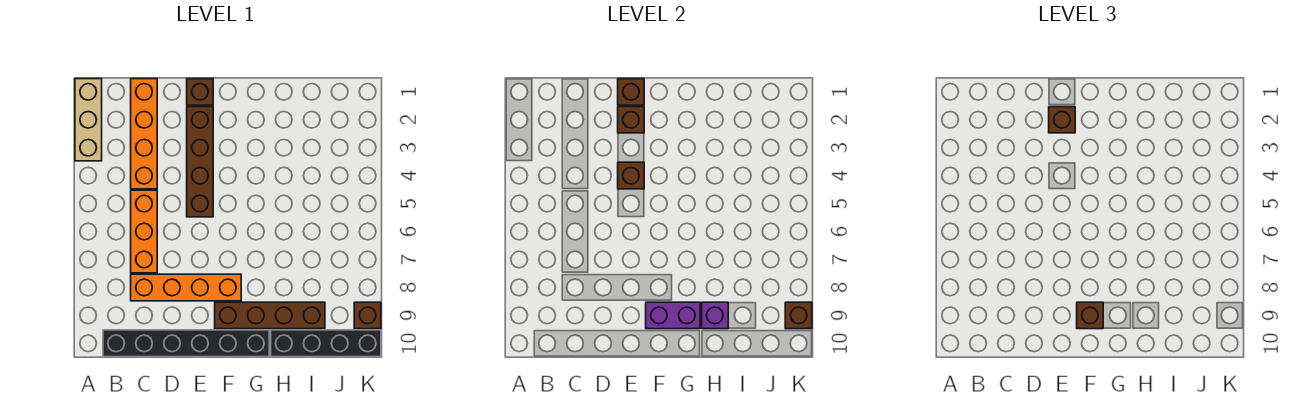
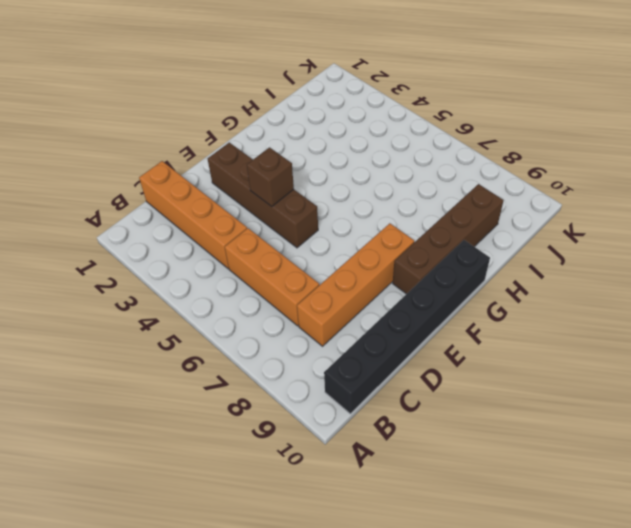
none -> tan 1x3 brick [75,79,102,161]
none -> brown 1x1 brick [187,79,213,105]
none -> black 1x4 brick [271,330,381,357]

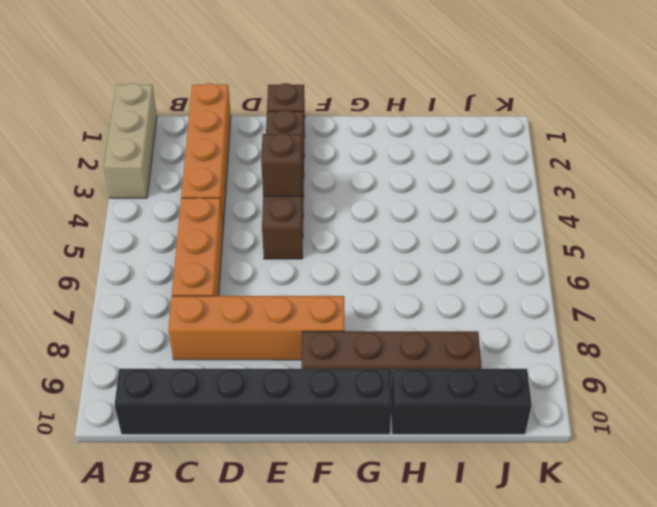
black 1x3 brick [391,369,532,434] -> black 1x4 brick [271,330,381,357]
none -> brown 1x1 brick [354,302,381,329]
none -> brown 1x1 brick [618,79,644,105]
none -> brown 1x1 brick [618,107,644,133]

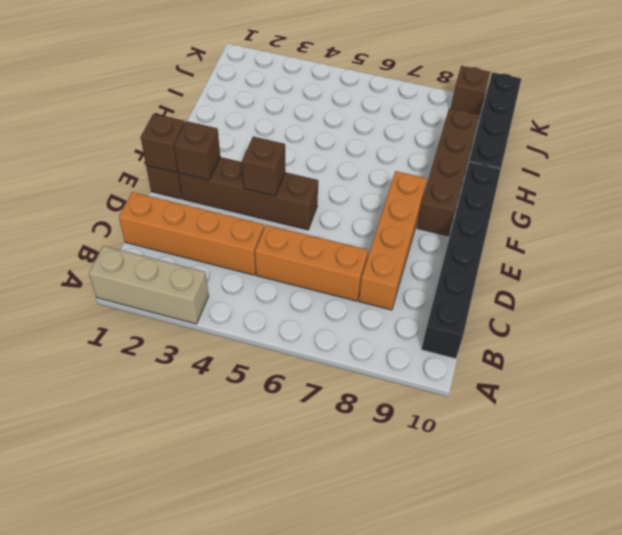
none -> purple 1x2 brick [646,302,700,329]
none -> purple 1x1 brick [702,302,728,329]
none -> brown 1x1 brick [785,302,812,329]

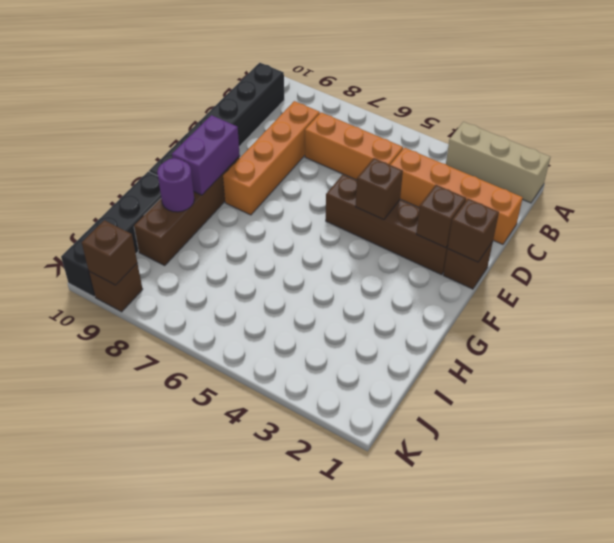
purple 1x1 round brick [157,158,194,212] -> purple 1x1 brick [702,302,728,329]
none -> brown 1x1 brick [1049,107,1075,133]
none -> brown 1x1 brick [1077,302,1103,329]

